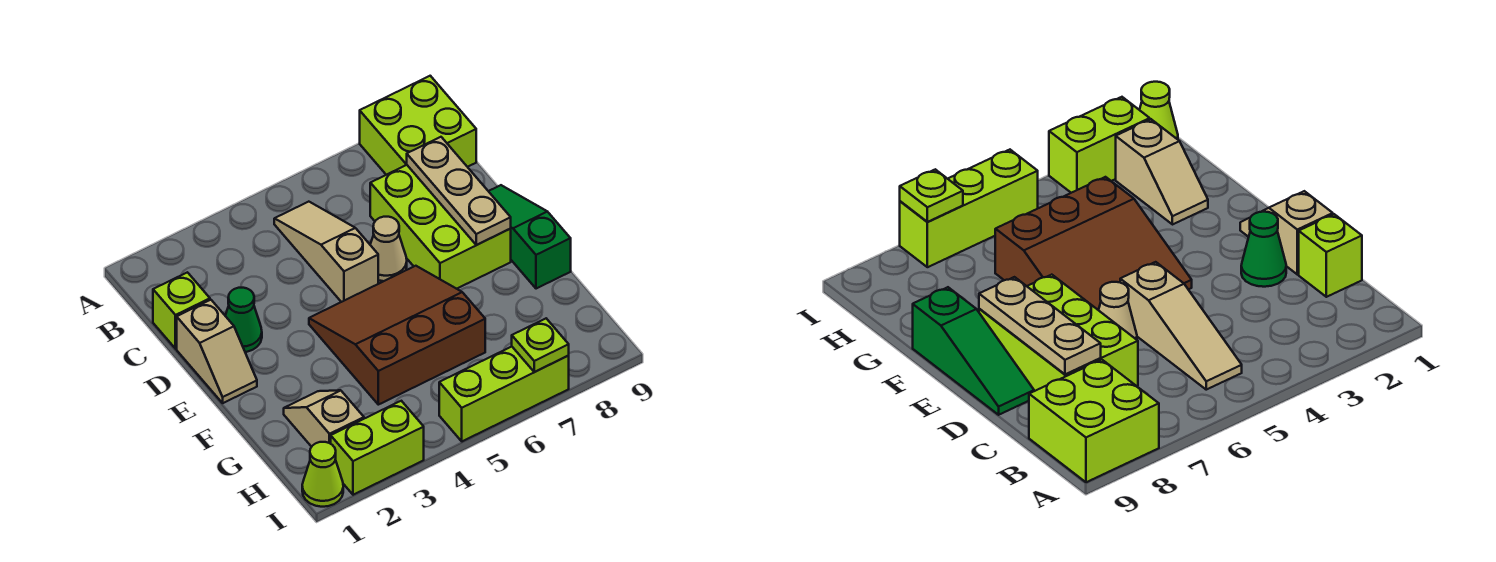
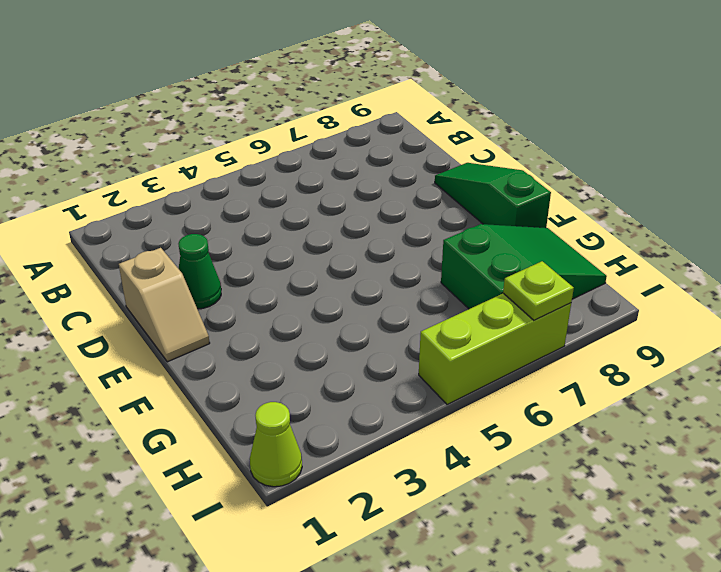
green 2x3 slope [441,224,607,309] -> none
none -> lime 2x2 brick [360,76,476,175]
none -> tan 1x3 slope [274,202,378,302]
none -> lime 1x1 brick [153,272,210,349]

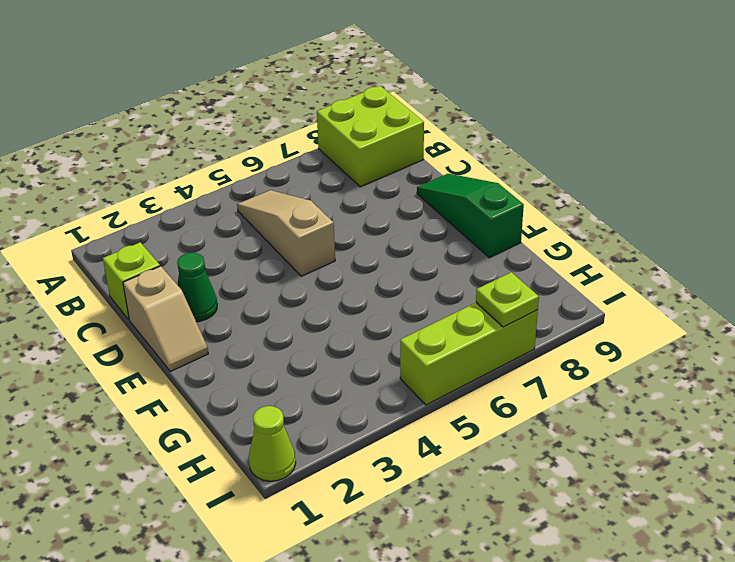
none -> lime 2x3 brick [370,165,511,289]
none -> tan 1x1 cone [370,217,407,281]
none -> brown 3x3 slope [309,266,485,405]

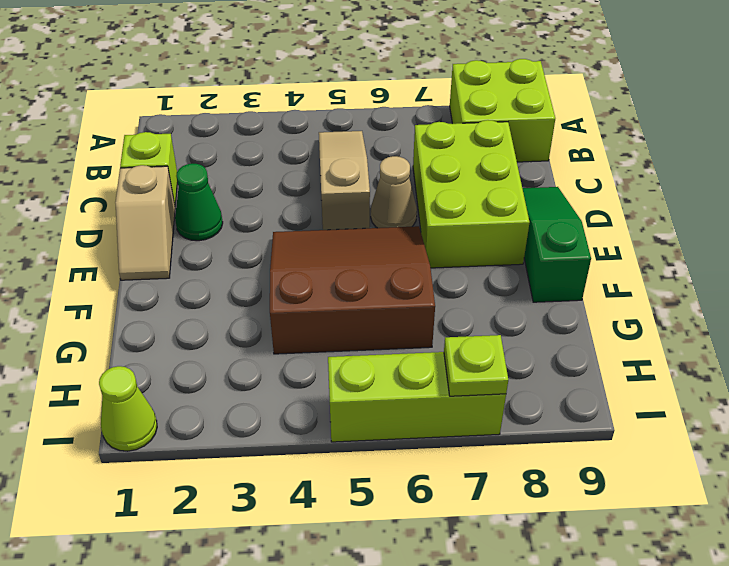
none -> tan 1x2 slope [284,390,364,447]
none -> lime 1x2 brick [331,401,424,495]
none -> tan 1x3 plate [407,137,511,245]

